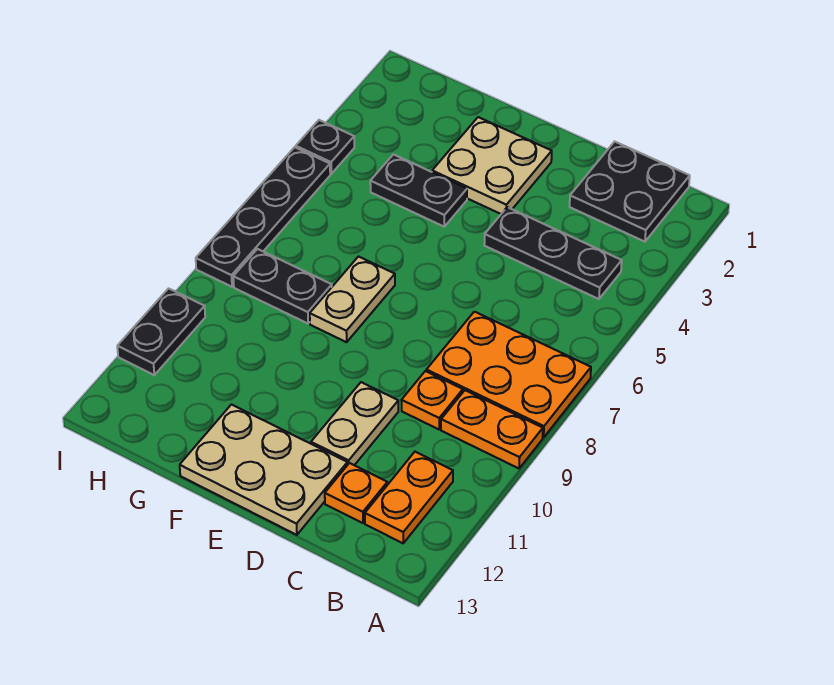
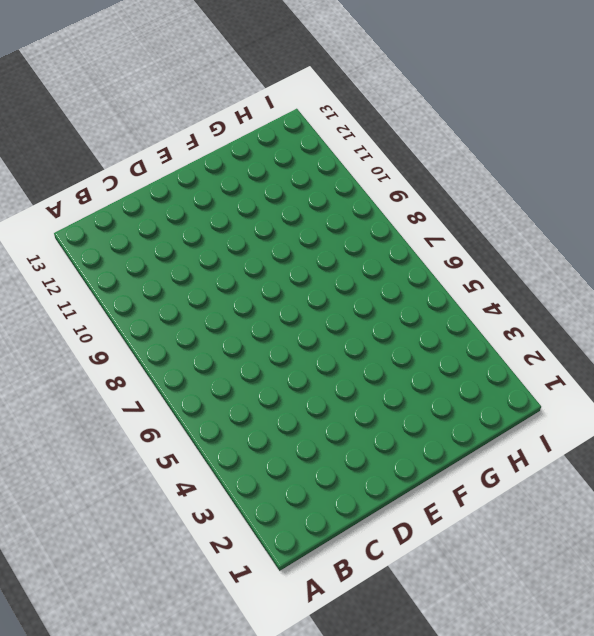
none -> orange 2x3 plate [426,312,591,438]
none -> orange 1x2 plate [441,390,543,468]
none -> black 2x2 plate [570,142,690,242]

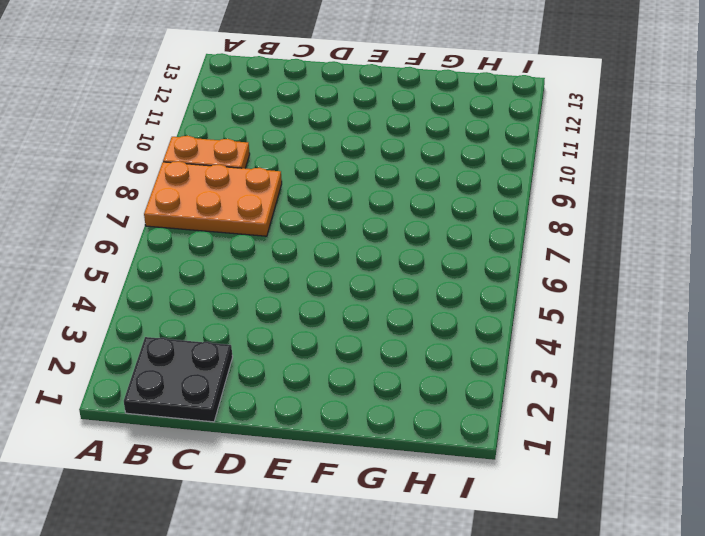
none -> black 1x3 plate [484,207,622,299]
none -> orange 1x2 plate [365,452,453,543]
none -> orange 1x1 plate [401,371,463,429]

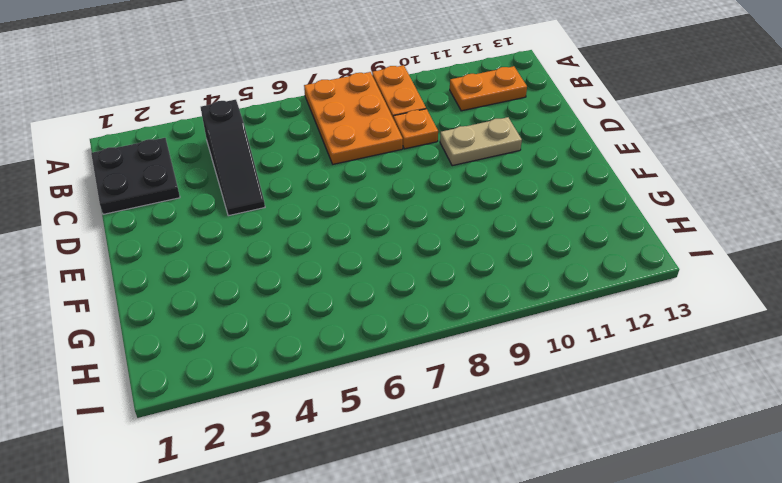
black 1x3 slope [201,100,265,216] -> black 1x3 plate [484,207,622,299]
none -> orange 1x1 plate [325,463,387,523]
none -> tan 2x3 plate [180,405,348,535]
none -> tan 2x2 plate [432,117,552,214]

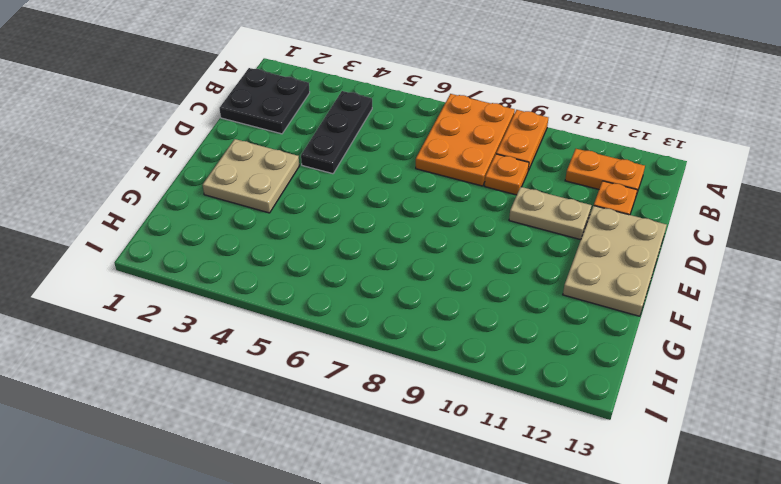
none -> black 1x2 plate [370,154,467,226]
none -> tan 1x2 plate [310,257,395,342]
none -> black 1x2 plate [233,249,332,323]

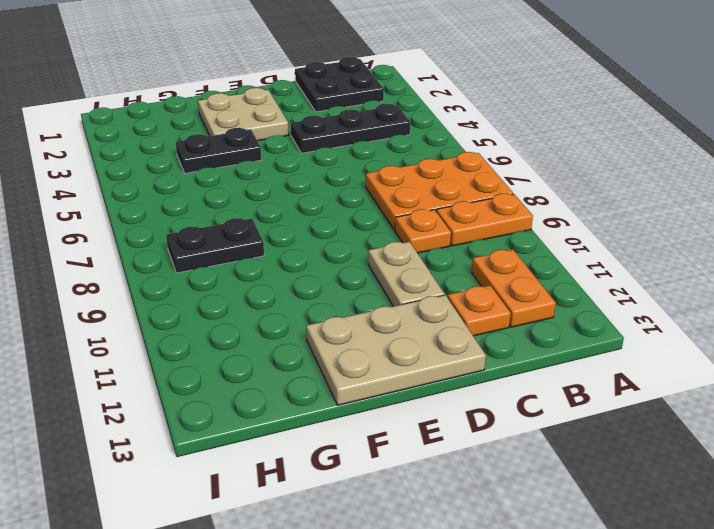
none -> tan 1x2 plate [310,257,395,342]
none -> black 1x1 plate [296,120,354,174]
none -> black 1x4 plate [196,147,330,287]

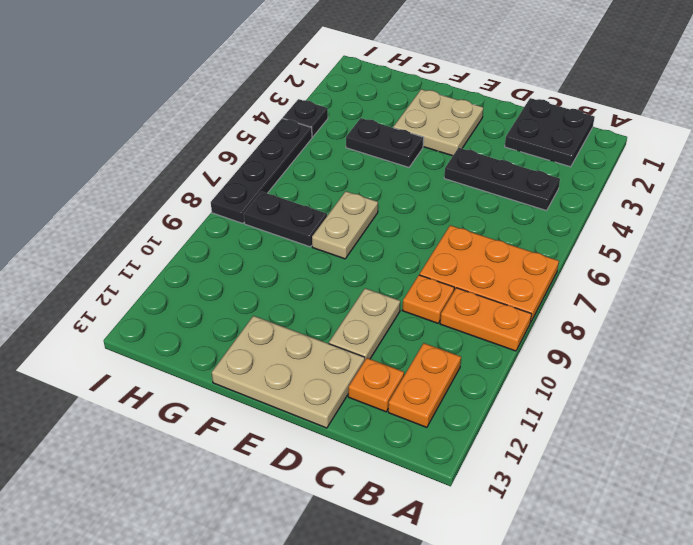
none -> black 1x2 plate [117,288,205,375]

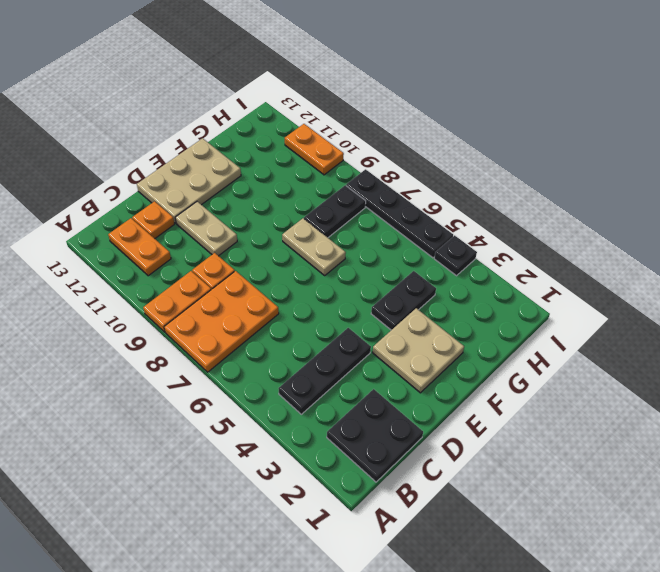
orange 1x2 plate [285,124,344,175] -> black 1x2 plate [117,288,205,375]

